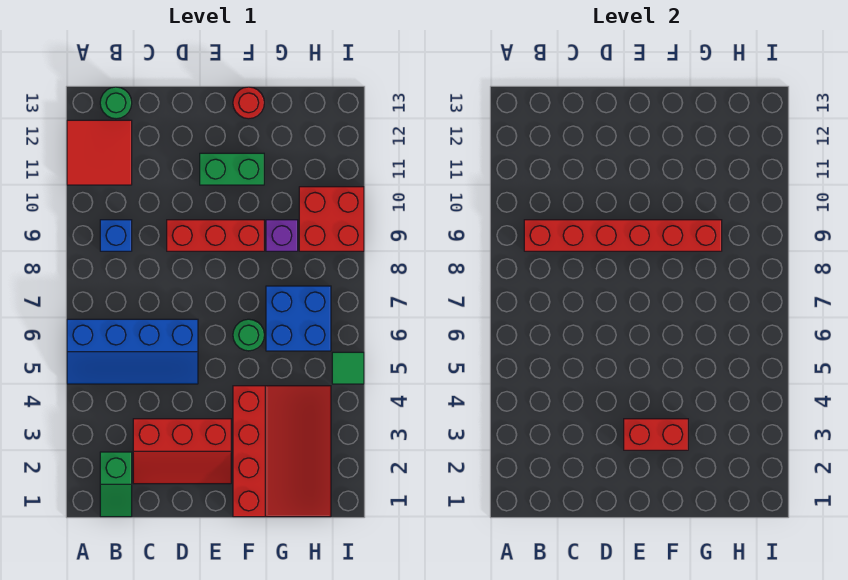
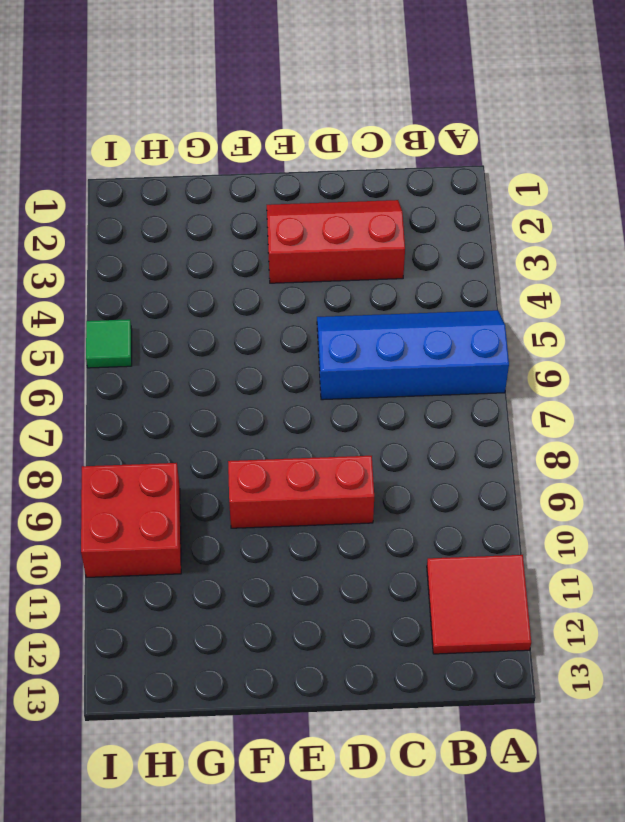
none -> green 1x2 slope [100,452,132,517]
none -> blue 1x1 brick [100,220,132,251]
none -> green 1x1 round brick [100,87,132,119]

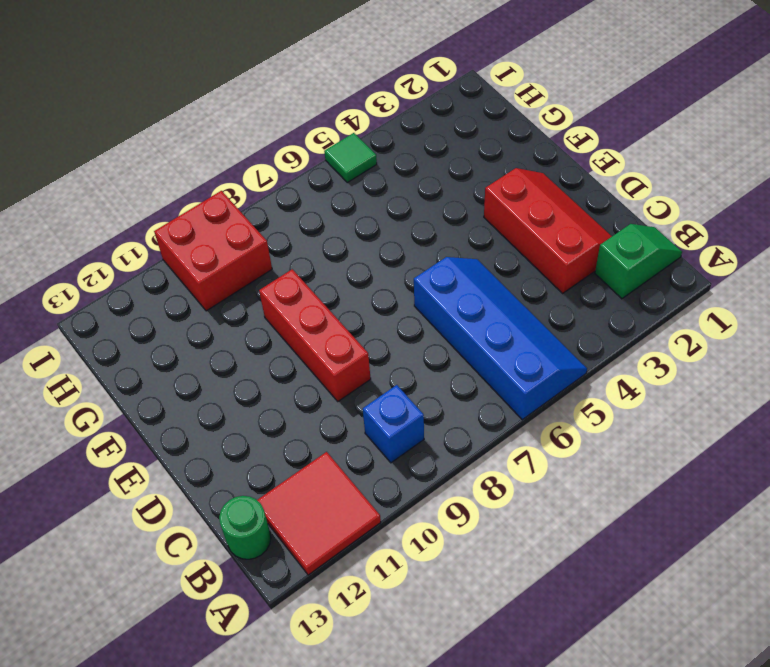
none -> green 1x2 brick [200,153,264,185]
none -> red 3x4 slope [233,386,331,517]
none -> green 1x1 round brick [233,319,264,351]

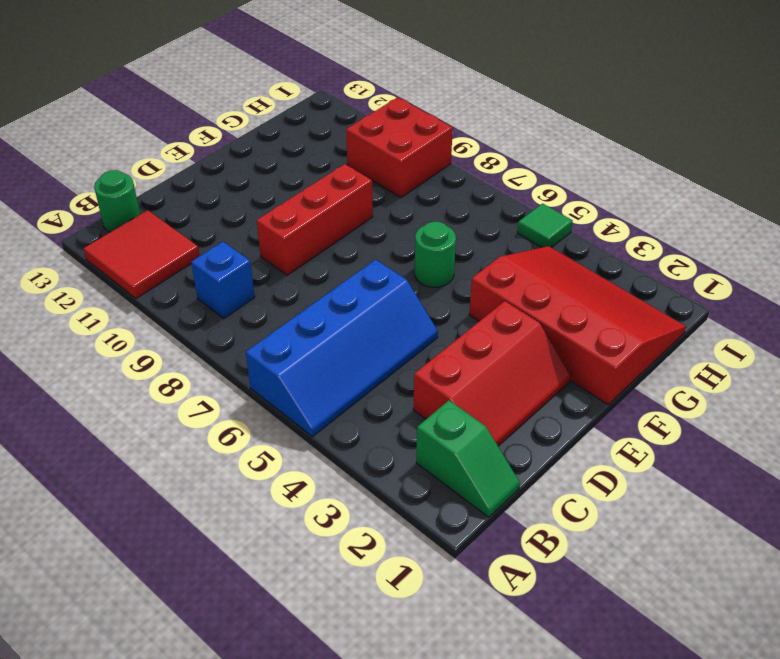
none -> green 1x2 brick [200,153,264,185]
none -> red 1x1 round brick [233,87,264,119]
none -> blue 2x2 brick [266,286,331,351]

